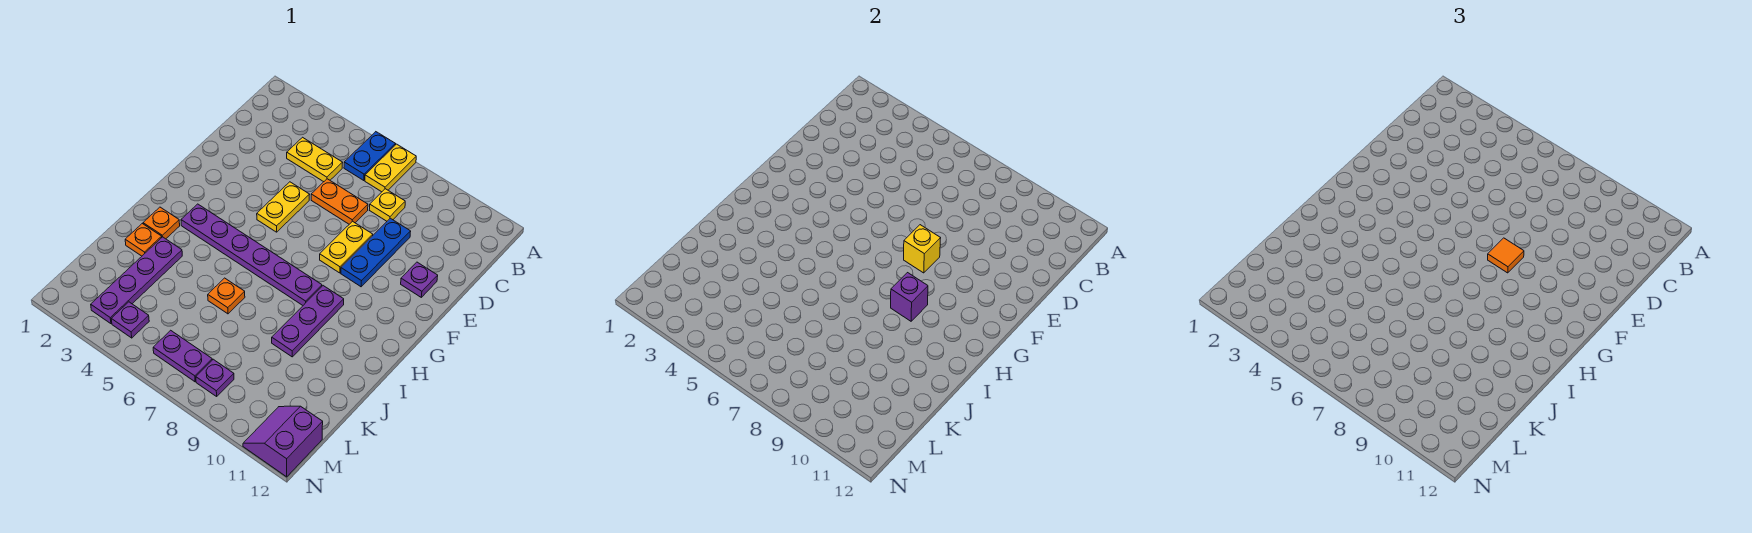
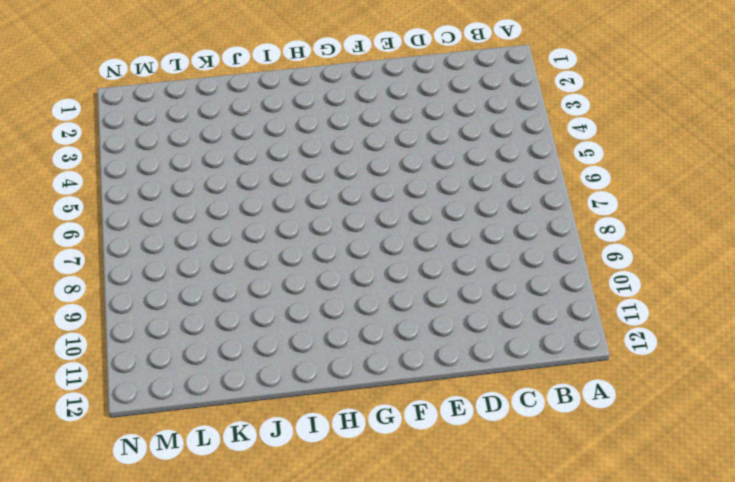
none -> blue 1x2 plate [344,132,395,181]
none -> yellow 1x2 plate [365,144,416,192]
none -> yellow 1x2 plate [287,137,343,182]

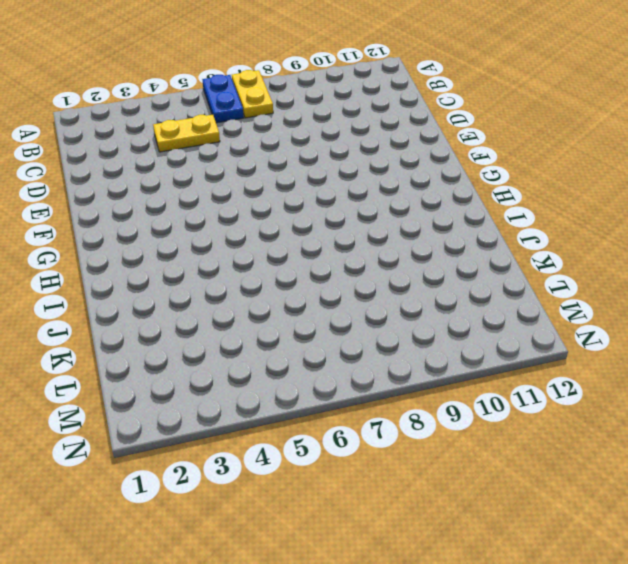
none -> yellow 1x1 plate [370,189,405,221]
none -> orange 1x2 plate [311,179,368,224]
none -> blue 1x3 plate [341,218,411,287]

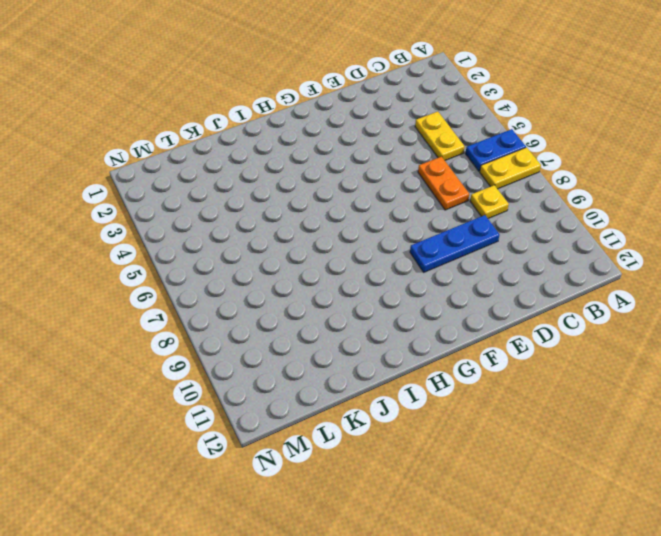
none -> yellow 1x2 plate [257,182,310,232]
none -> yellow 1x2 plate [320,221,373,273]
none -> purple 1x1 plate [401,262,438,297]

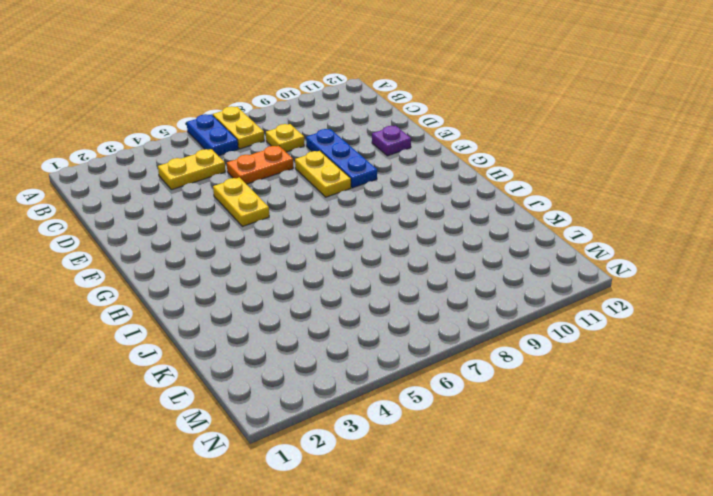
none -> purple 1x6 plate [181,204,322,305]
none -> purple 1x3 plate [272,286,344,357]
none -> orange 1x1 plate [143,207,180,239]

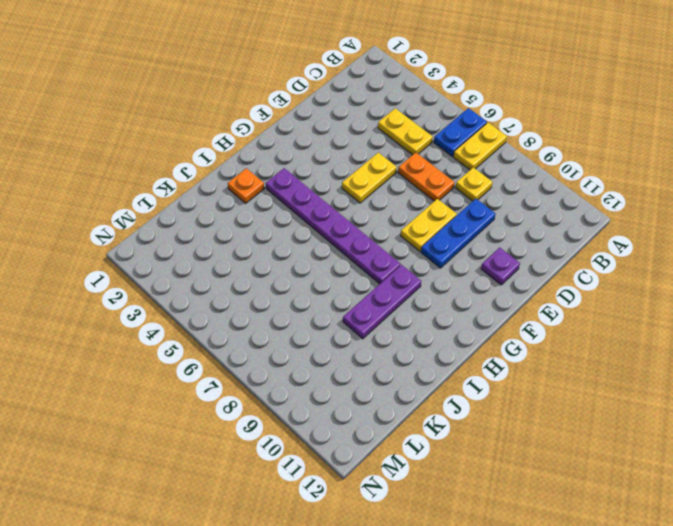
none -> orange 1x1 plate [125,224,162,256]
none -> purple 1x4 plate [91,237,182,324]
none -> orange 1x1 plate [208,278,245,314]

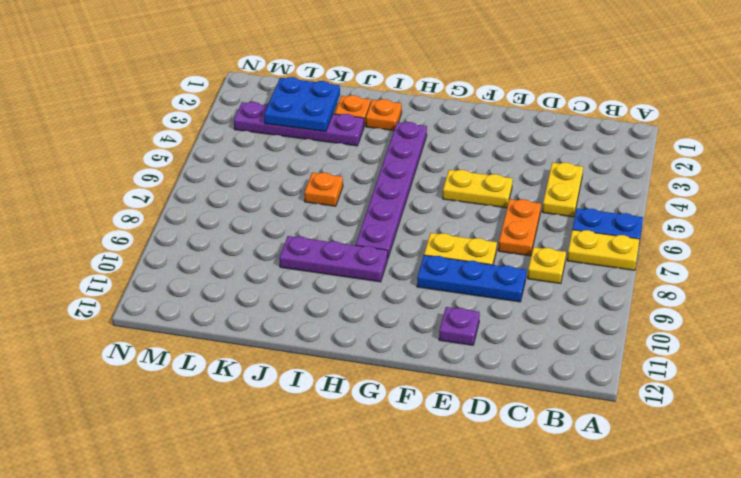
blue 2x2 plate [264,77,340,132] -> none
none -> purple 1x1 plate [111,302,149,338]
none -> purple 1x2 plate [153,330,212,382]
none -> purple 1x1 plate [196,359,234,396]

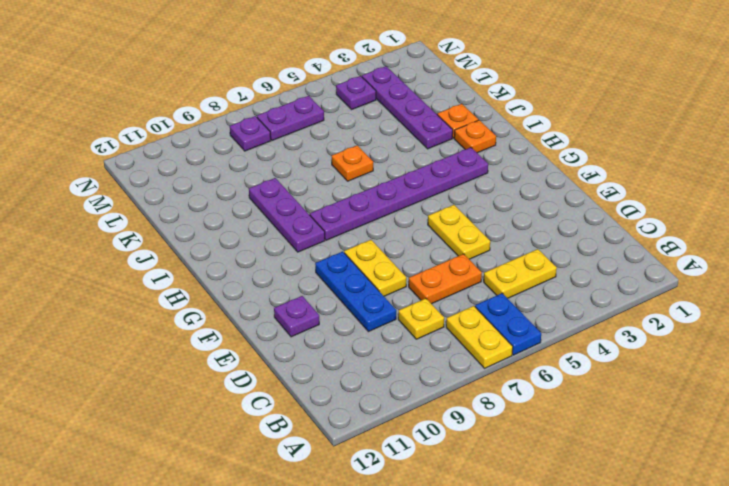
none -> purple 2x2 slope [243,406,323,477]
none -> yellow 1x1 brick [904,225,941,273]
none -> purple 1x1 brick [891,273,928,321]

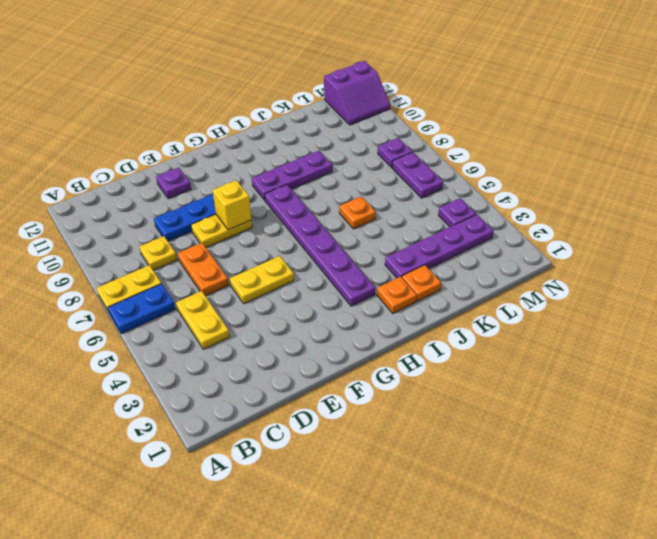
none -> purple 1x1 brick [891,273,928,321]
none -> orange 1x1 tile [1488,238,1524,273]

